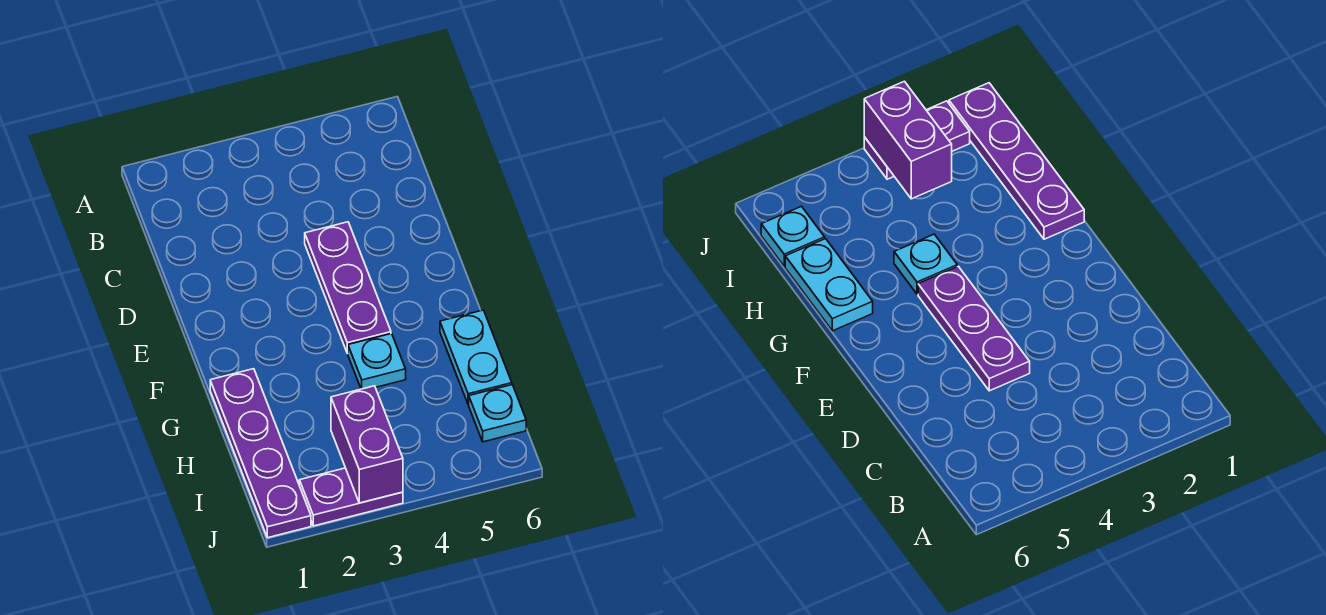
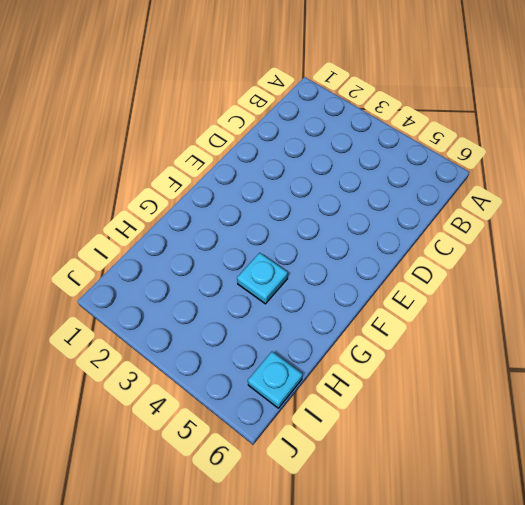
none -> purple 1x3 plate [305,222,391,354]
none -> purple 1x4 plate [210,369,311,538]

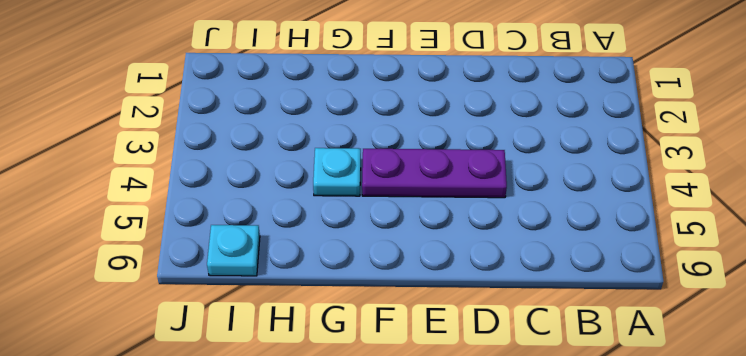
none -> purple 1x4 plate [210,369,311,538]
none -> cyan 1x2 plate [440,310,512,405]

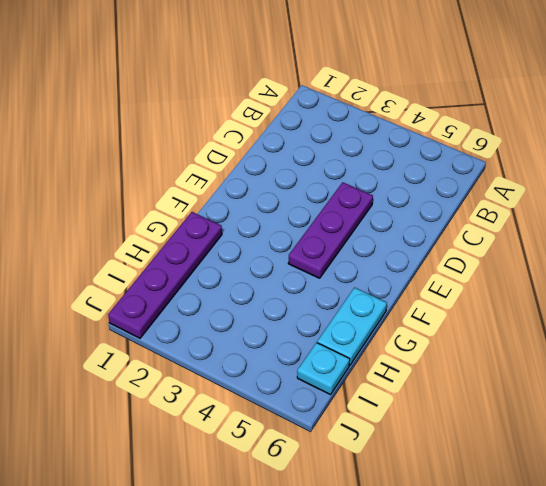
none -> cyan 1x1 plate [348,334,406,389]
none -> purple 1x2 plate [299,468,403,526]

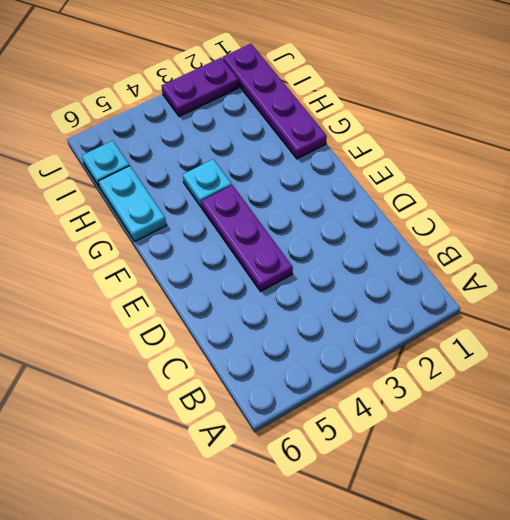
none -> purple 1x2 brick [331,386,403,503]

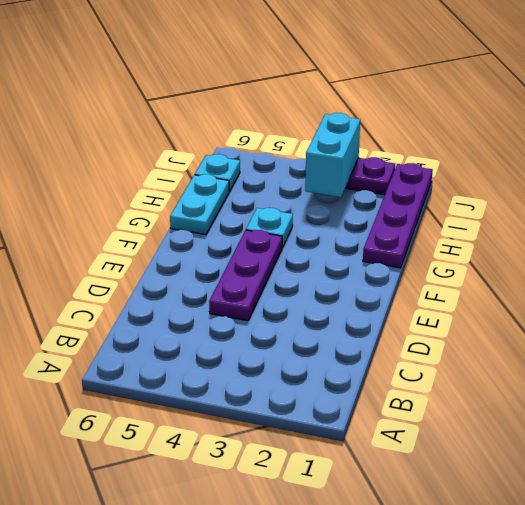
cyan 1x2 brick [305,113,360,197] -> purple 1x2 brick [331,386,403,503]

